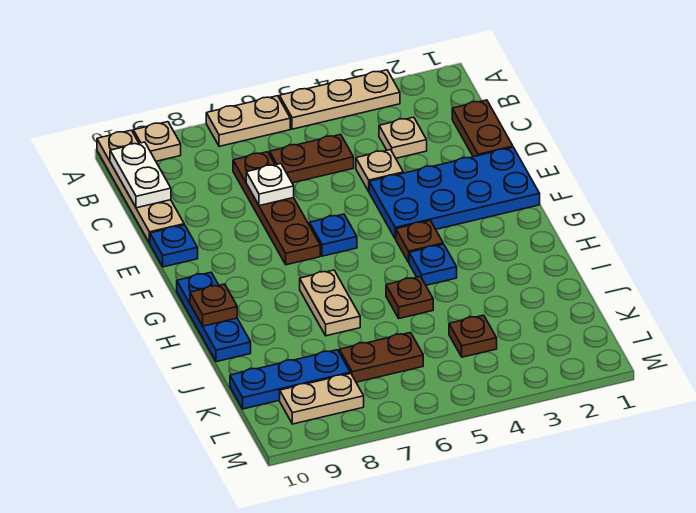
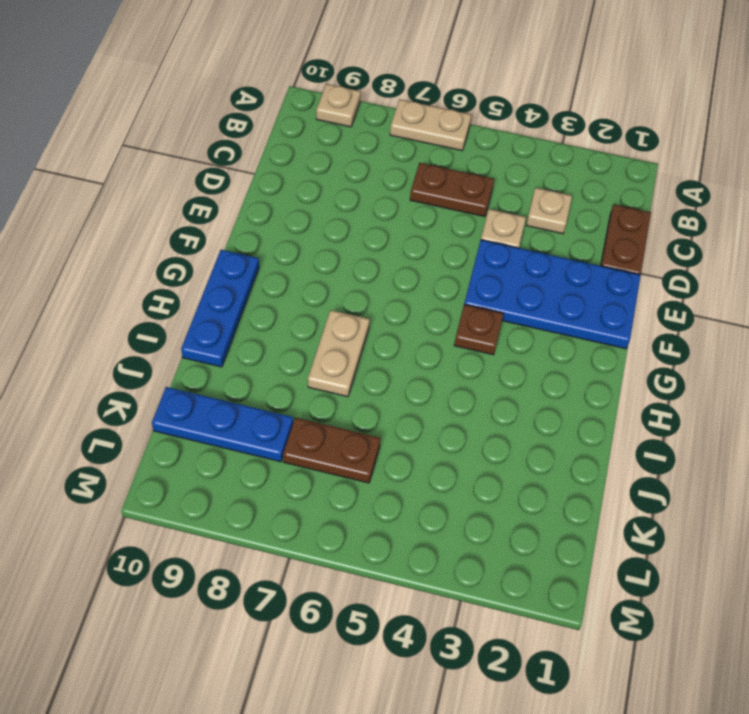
none -> tan 1x3 plate [279,70,400,129]
none -> tan 1x4 plate [97,130,184,243]
none -> brown 1x4 plate [233,152,320,265]

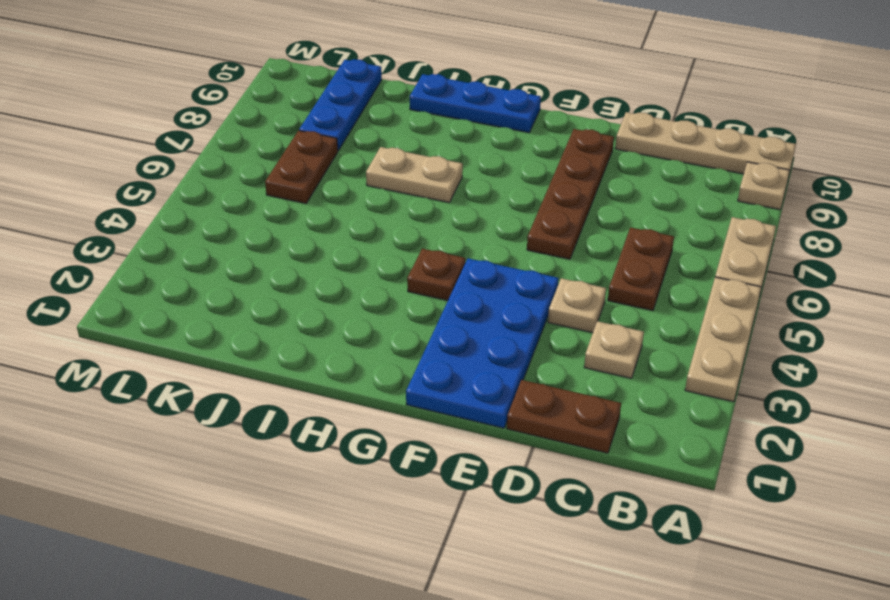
brown 1x4 plate [527,129,614,259] -> brown 1x4 plate turned to [233,152,320,265]
none -> blue 1x1 plate [150,225,198,267]
none -> blue 1x1 plate [309,214,357,256]
none -> blue 1x1 plate [409,244,457,285]

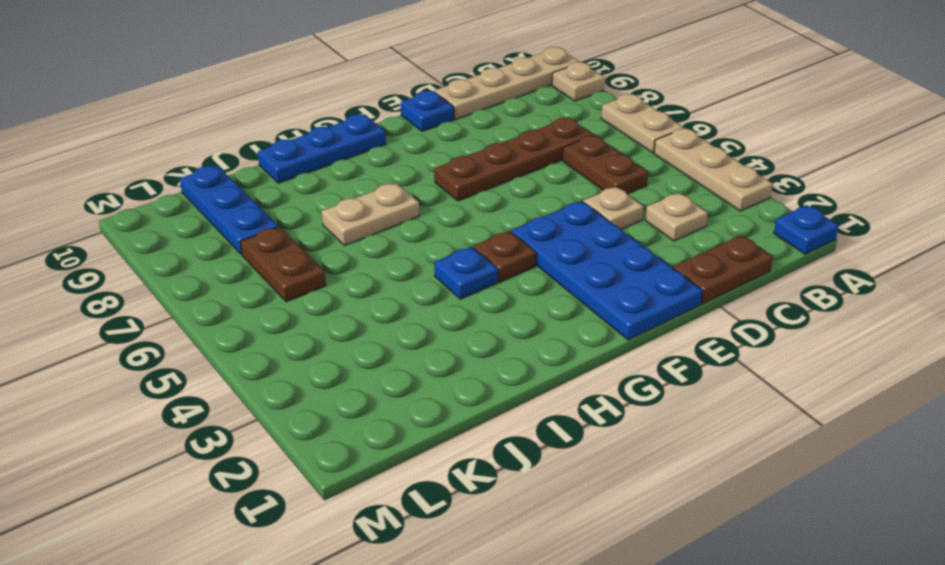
blue 1x1 plate [774,205,839,254] -> blue 1x1 plate moved to [309,214,357,256]
none -> brown 1x1 plate [386,277,433,318]
none -> brown 1x1 plate [449,315,497,357]
none -> tan 1x2 plate [280,373,364,424]

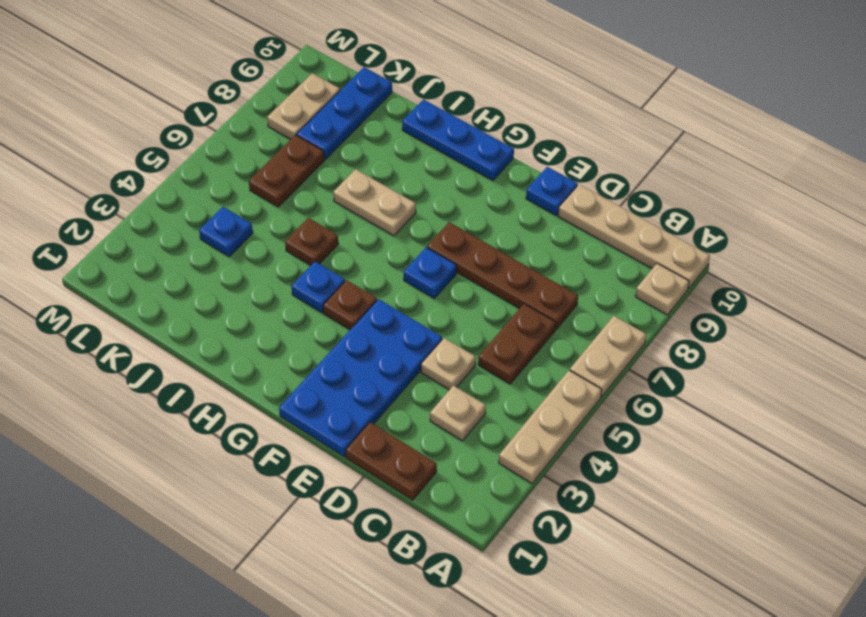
blue 1x1 plate [199,207,253,257] -> brown 1x1 plate [449,315,497,357]
none -> white 1x2 plate [110,142,171,208]
none -> white 1x1 plate [246,164,294,206]
none -> brown 1x1 plate [190,284,237,326]

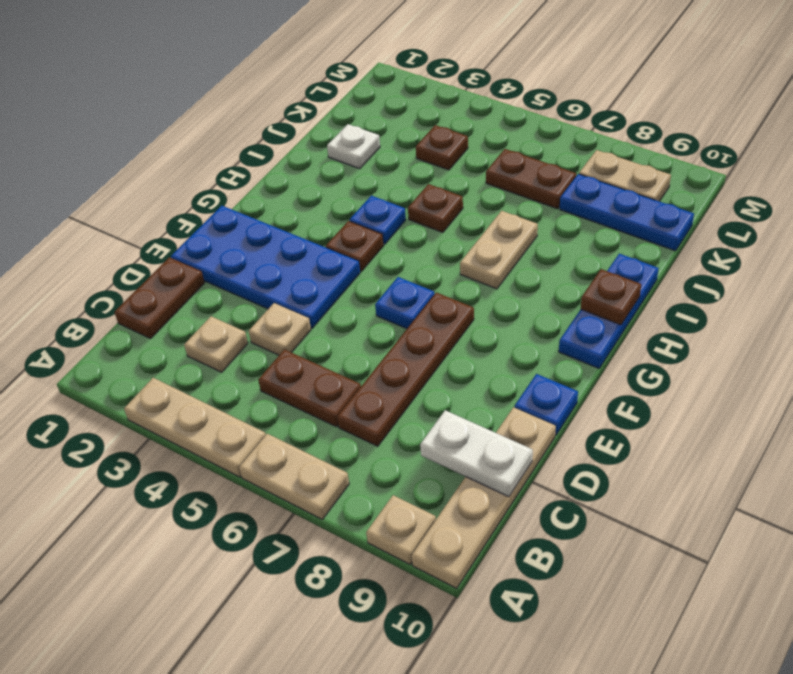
white 1x2 plate [420,410,533,497] -> white 1x2 plate turned to [110,142,171,208]
white 1x1 plate [327,124,380,169] -> white 1x1 plate moved to [246,164,294,206]

